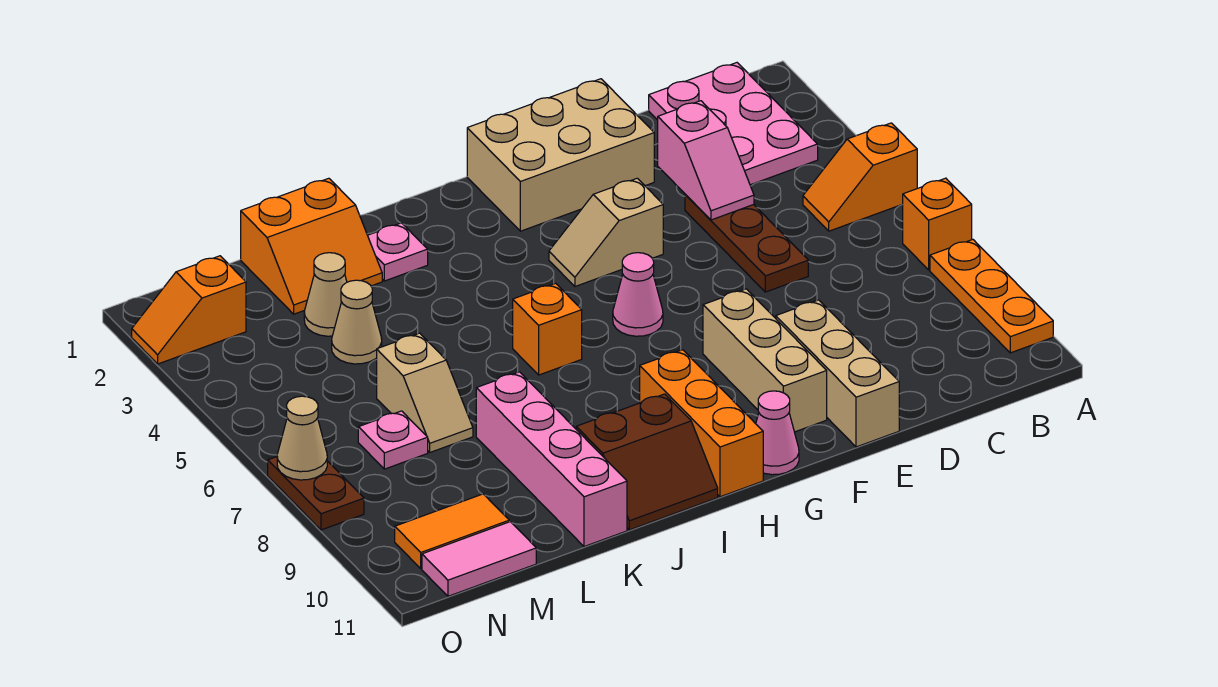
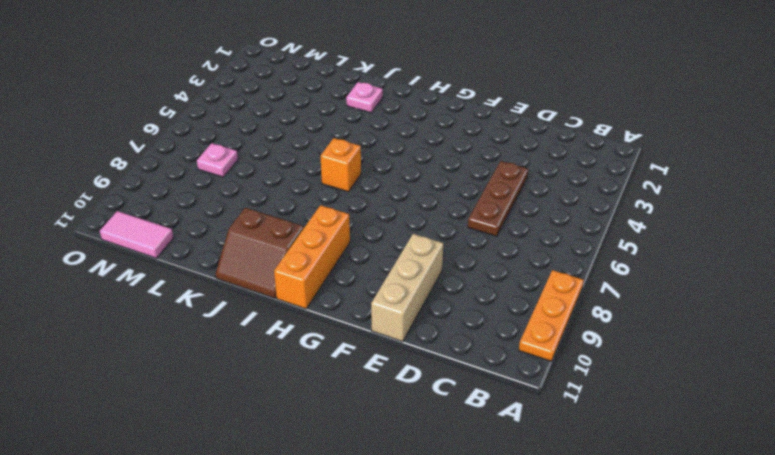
none -> orange 1x2 slope [803,123,917,231]
none -> orange 1x1 brick [902,178,972,270]
none -> pink 2x3 plate [649,63,818,185]

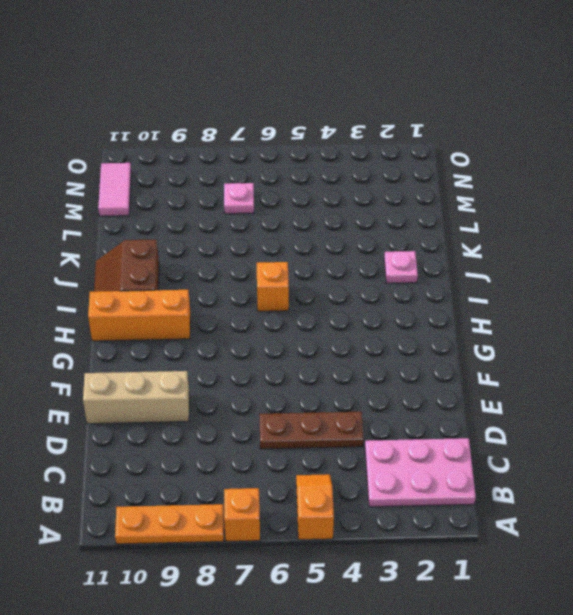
none -> tan 2x3 brick [467,79,654,231]
none -> tan 1x2 slope [549,178,663,286]
none -> tan 1x3 brick [703,289,827,432]

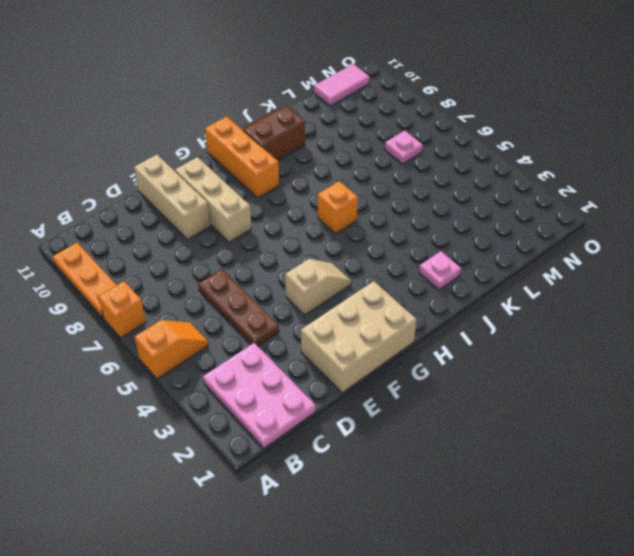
none -> pink 1x1 cone [613,253,663,336]
none -> pink 1x1 cone [756,391,799,475]
none -> orange 2x2 slope [241,178,382,314]

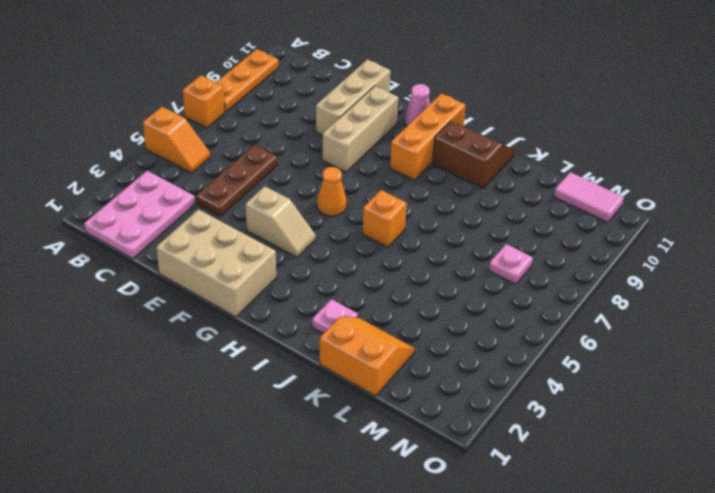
orange 1x1 cone [317,167,347,216] -> pink 1x1 cone [613,253,663,336]
none -> pink 1x4 brick [476,372,627,547]
none -> tan 1x1 cone [304,253,347,336]
none -> tan 1x1 cone [332,280,382,364]

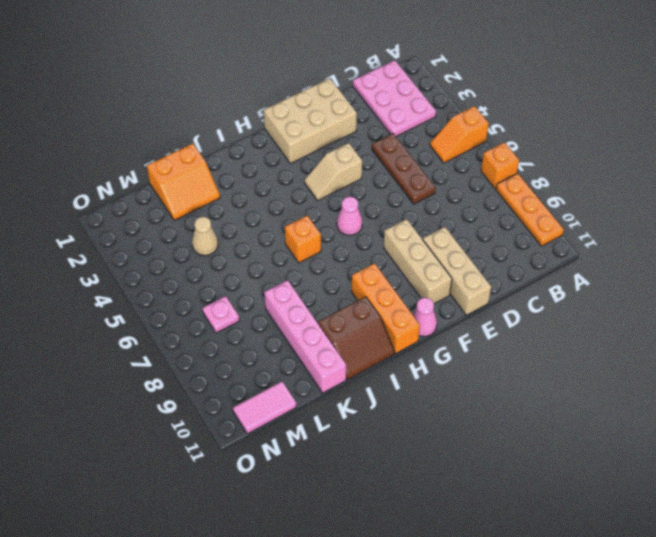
none -> pink 1x1 plate [368,223,428,281]
none -> tan 1x1 cone [304,253,347,336]
none -> tan 1x2 slope [377,333,473,452]

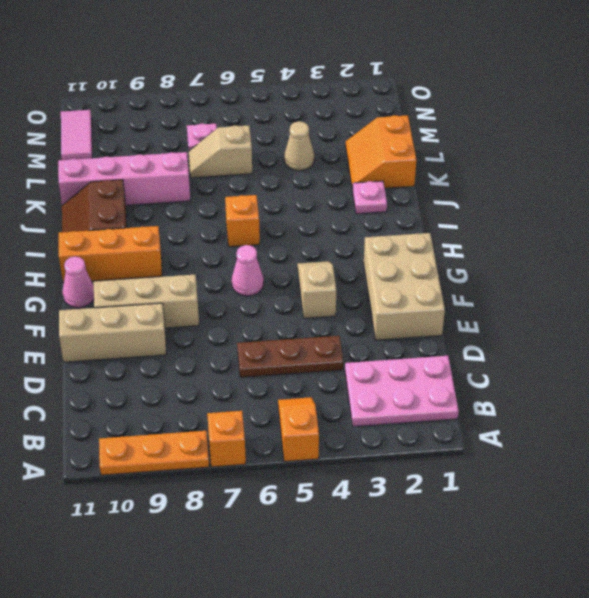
none -> tan 1x1 cone [304,253,347,336]
none -> orange 1x2 tile [395,494,509,569]
none -> orange 1x2 slope [132,256,246,364]

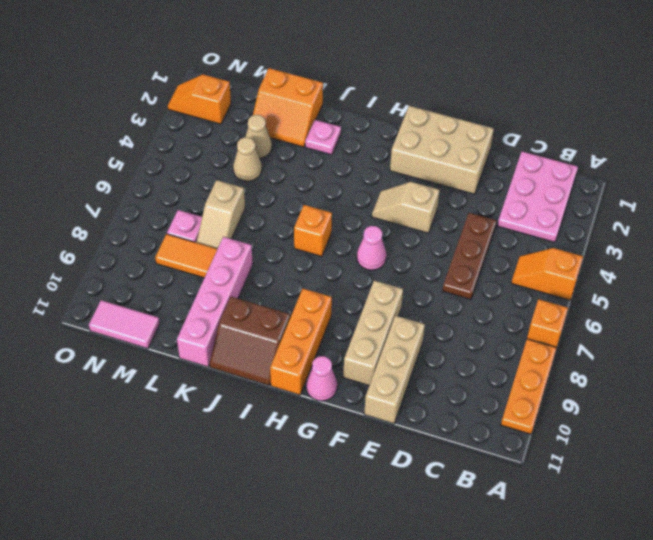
orange 1x2 tile [155,234,217,278] -> orange 1x2 tile moved to [395,494,509,569]
none -> brown 1x2 plate [268,457,364,530]
none -> pink 1x2 slope [658,101,754,220]
none -> tan 1x1 cone [277,396,327,480]

